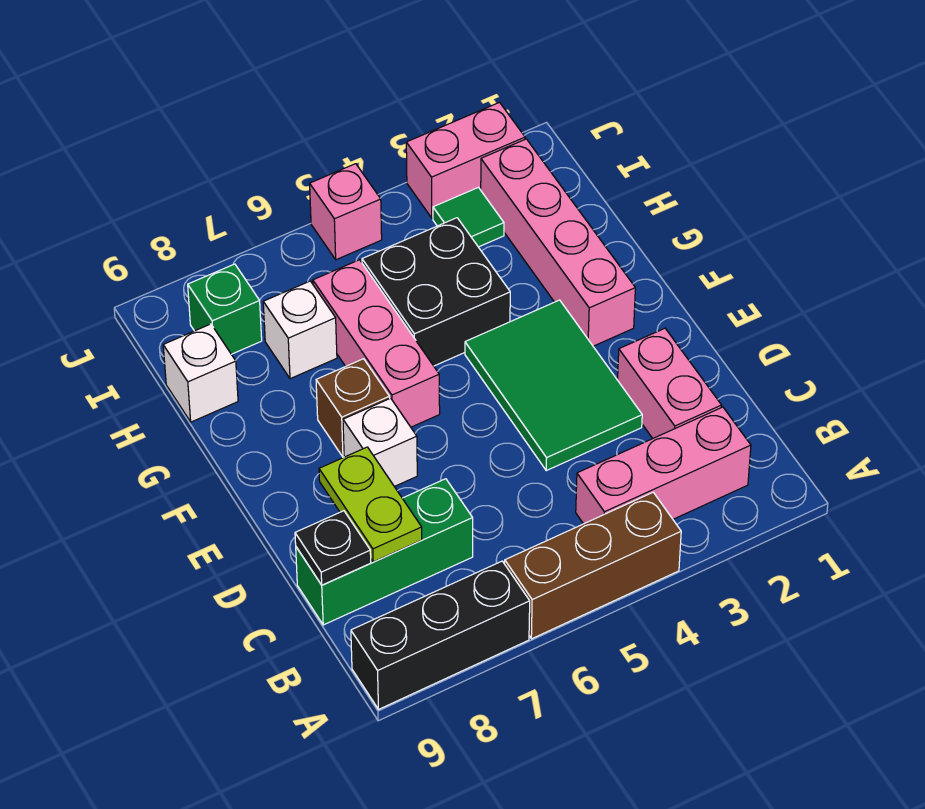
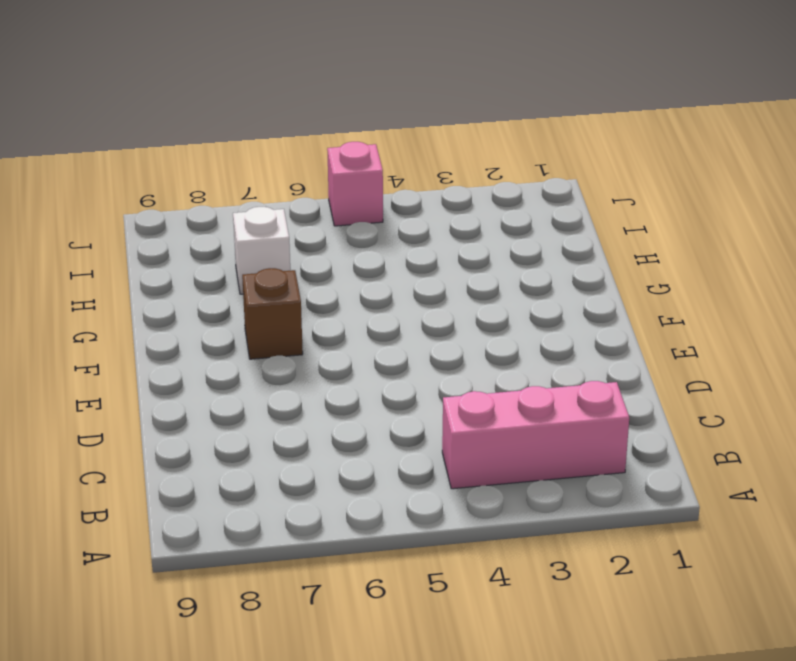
none -> brown 1x3 brick [505,492,681,639]
none -> black 1x3 brick [351,561,530,709]
none -> pink 1x2 brick [618,328,722,438]

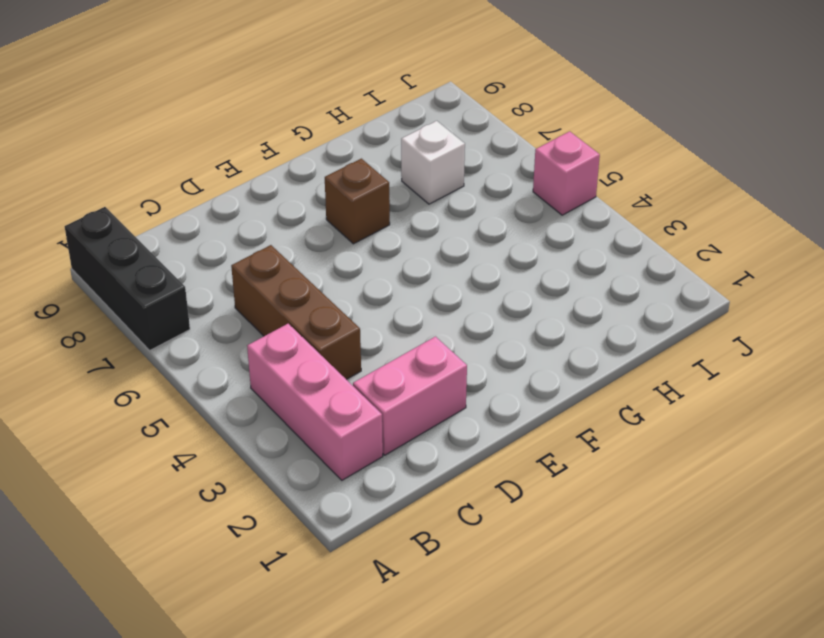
brown 1x3 brick [231,245,361,379] -> brown 1x3 brick moved to [505,492,681,639]
none -> green 1x3 brick [296,479,473,625]
none -> green 2x3 tile [465,300,642,471]
none -> white 1x1 brick [343,398,417,487]

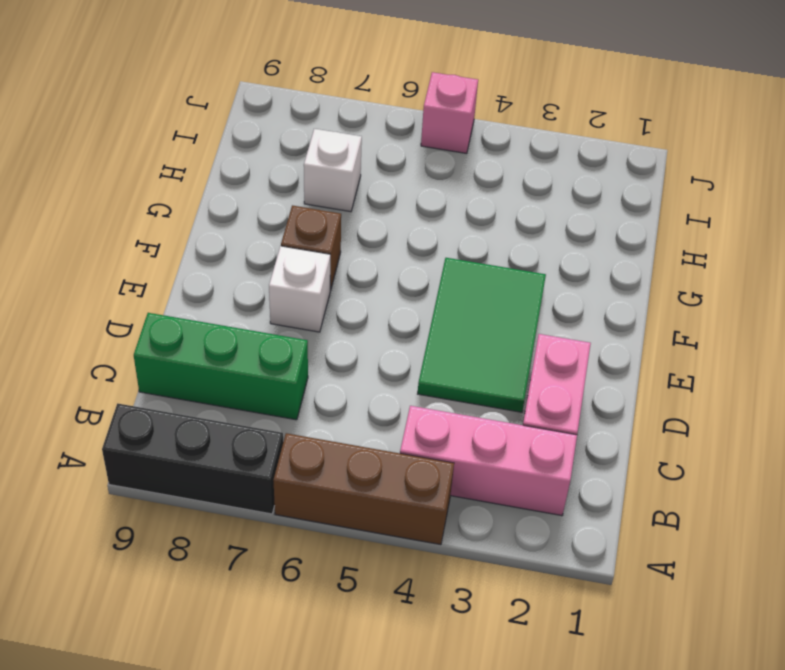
none -> pink 1x4 brick [481,139,635,346]
none -> pink 1x3 brick [313,260,440,427]
none -> black 2x2 brick [362,218,510,366]

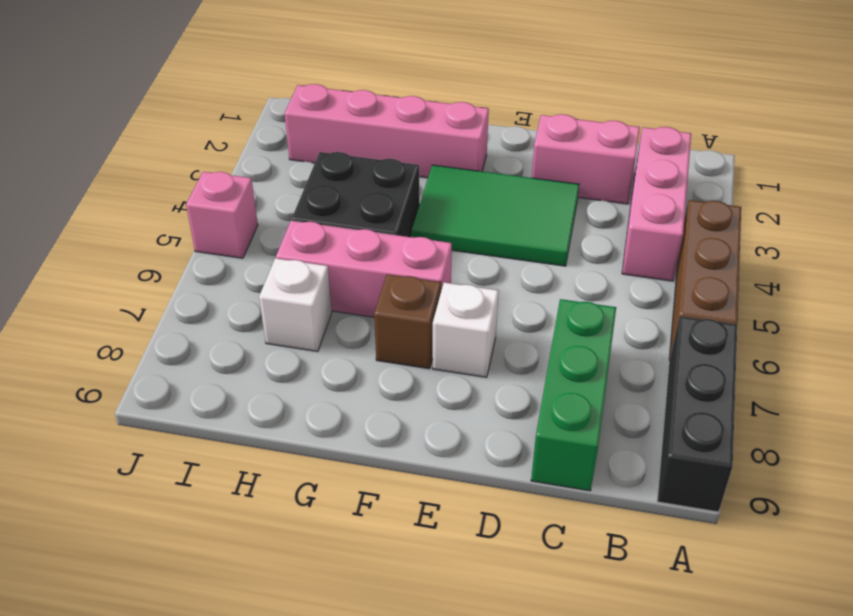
none -> white 1x1 brick [163,324,238,422]
none -> green 1x1 tile [433,187,504,247]
none -> green 1x1 brick [188,264,262,354]

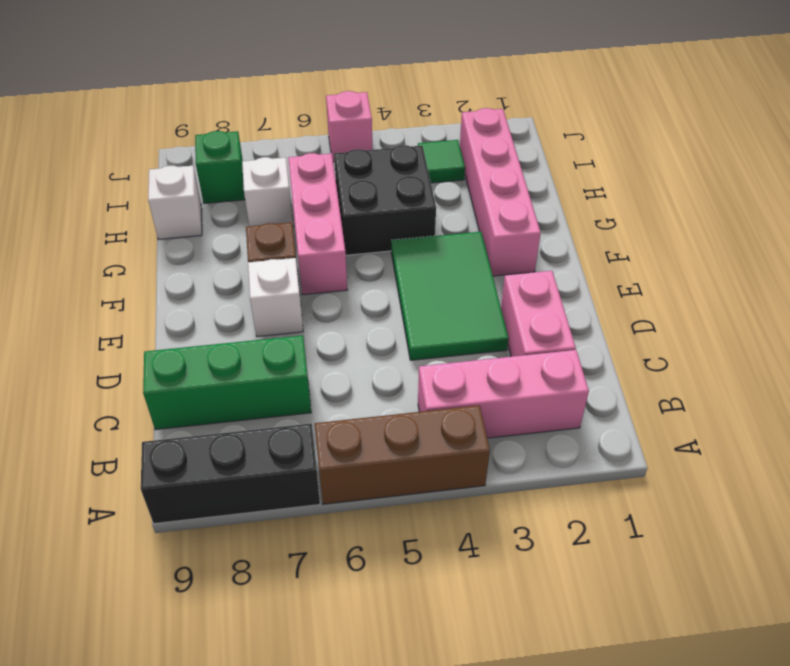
none -> pink 1x2 brick [406,102,525,218]
none -> lime 1x2 plate [319,447,422,562]
none -> black 1x1 plate [295,511,371,585]

